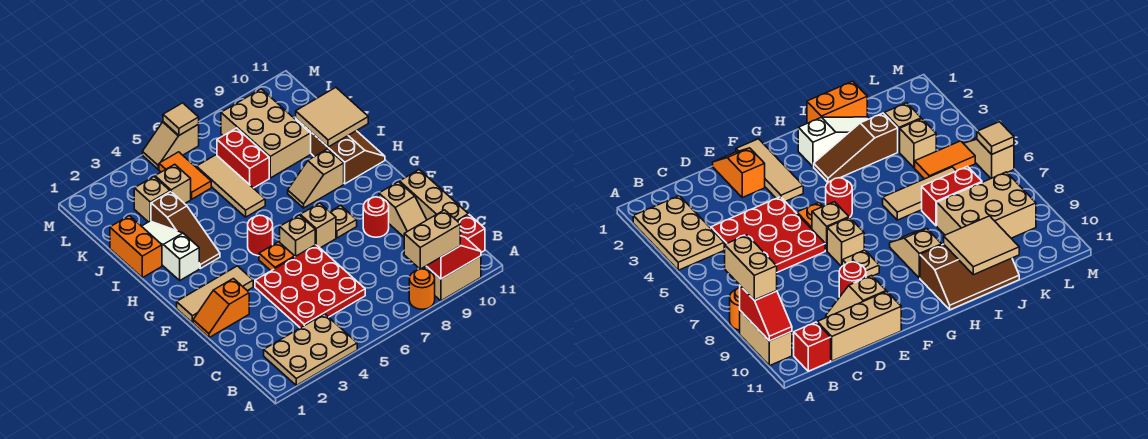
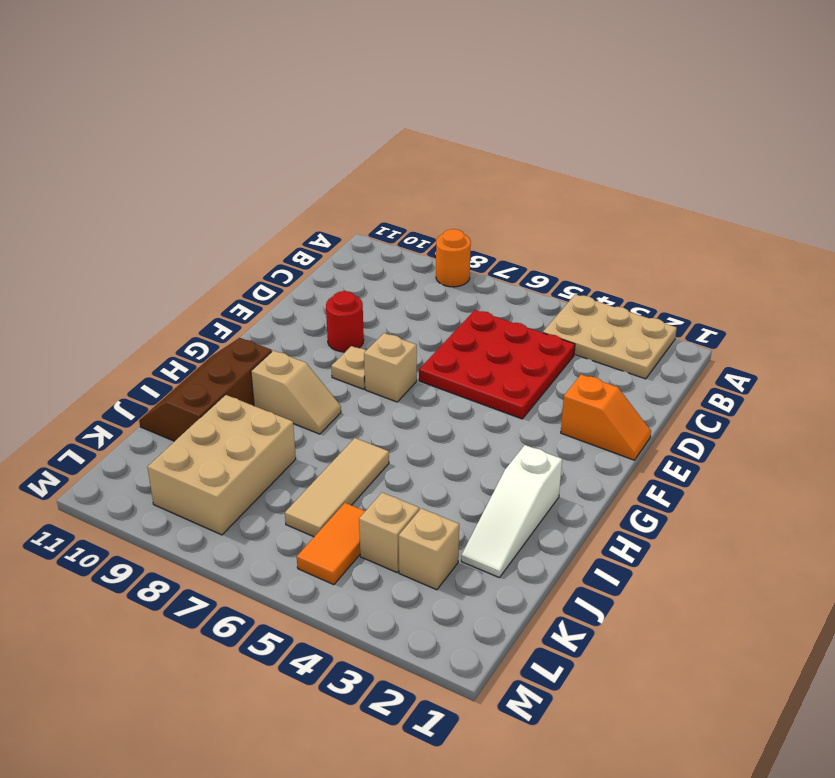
none -> tan 1x2 brick [425,256,481,301]
none -> red 1x1 brick [458,215,485,252]
none -> tan 1x3 brick [400,170,468,221]
none -> tan 1x2 slope [379,182,427,237]

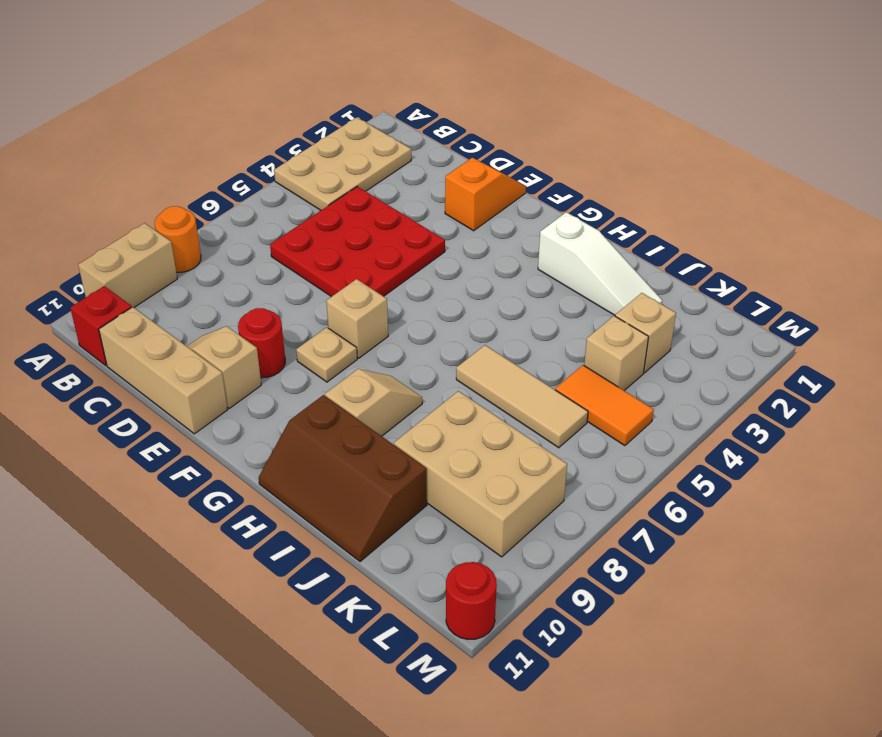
red 1x1 round brick [446,562,497,639] -> red 1x1 round brick moved to [248,215,273,256]
none -> tan 1x3 tile [177,266,253,323]
none -> orange 1x1 plate [259,242,295,271]
none -> tan 1x1 brick [280,215,315,257]
none -> brown 1x3 slope [151,191,220,268]

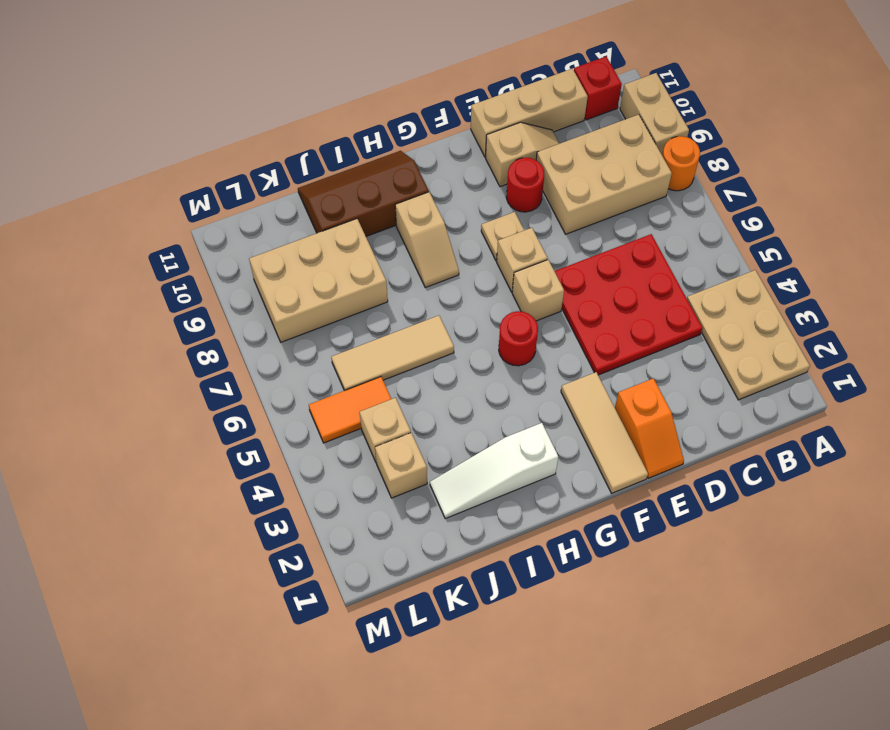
tan 2x3 brick [536,115,672,234] -> none
none -> orange 1x1 plate [259,242,295,271]
none -> brown 1x3 slope [151,191,220,268]
none -> orange 1x2 brick [110,216,162,278]
none -> red 1x2 brick [217,128,269,188]

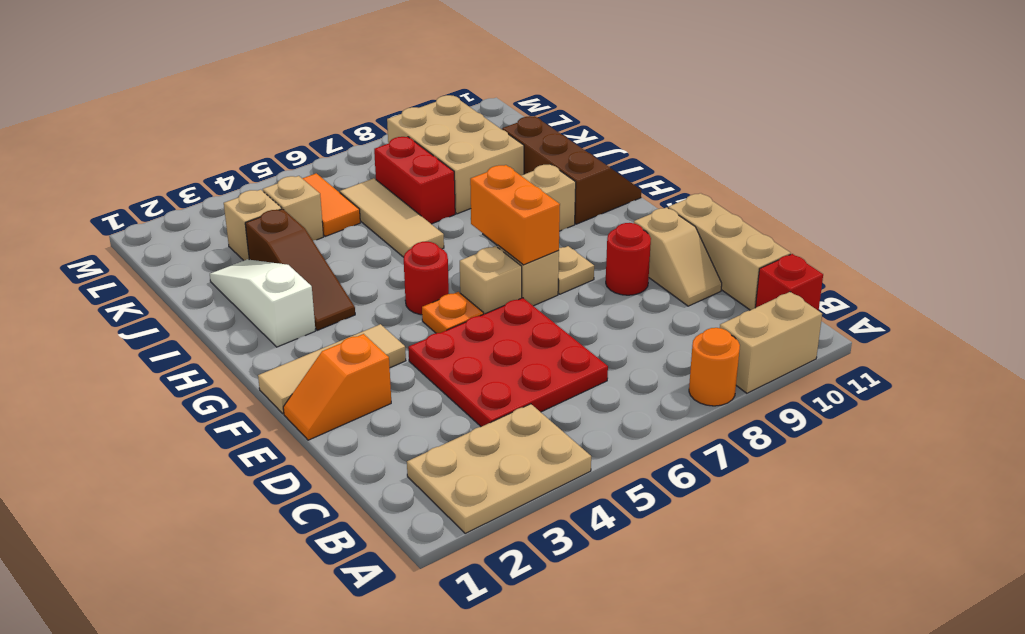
orange 1x2 brick [470,165,560,265] -> orange 1x2 brick moved to [110,216,162,278]
none -> tan 1x2 slope [142,122,199,169]
none -> red 1x2 slope [427,236,481,279]
none -> tan 2x2 tile [296,87,368,147]
none -> tan 1x1 tile [163,103,199,135]

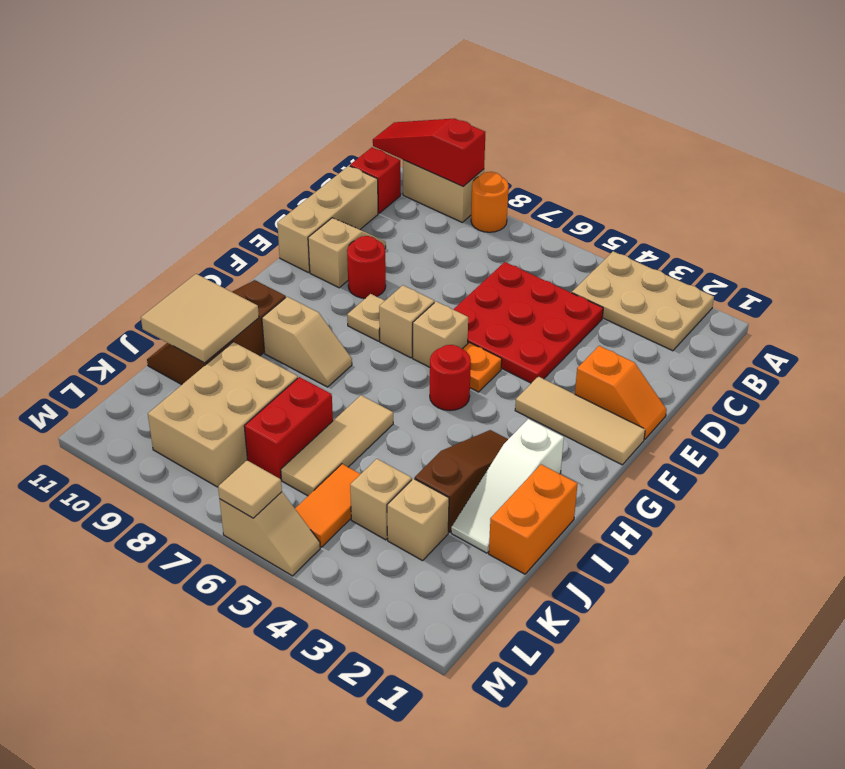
red 1x3 slope [373,119,485,186] -> red 1x2 slope [427,236,481,279]
none -> tan 1x2 brick [404,210,460,269]

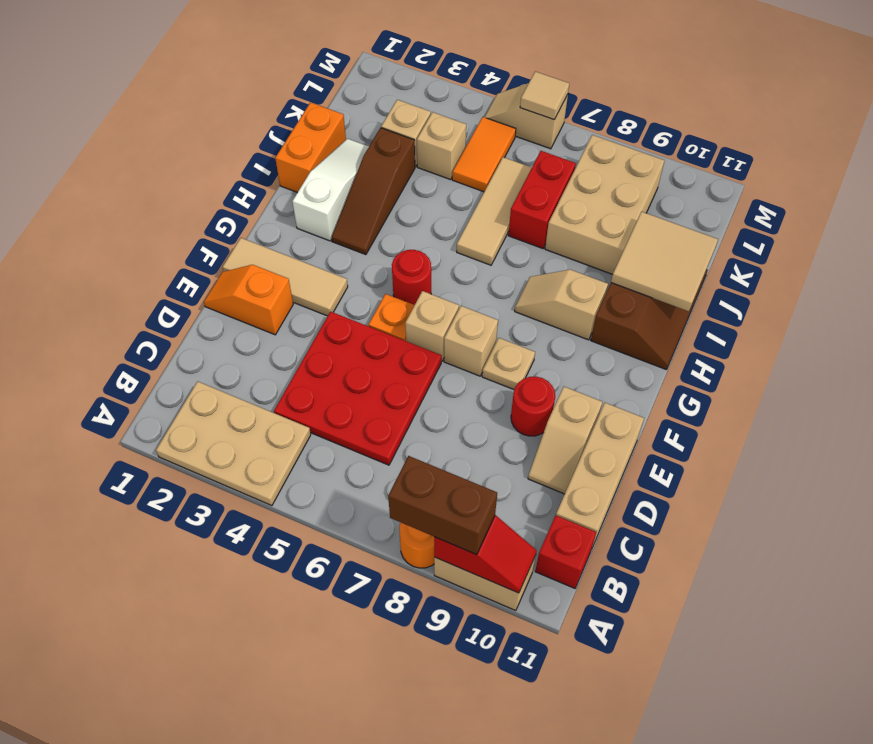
brown 1x2 brick [388,456,497,555] -> tan 1x2 brick [404,210,460,269]

